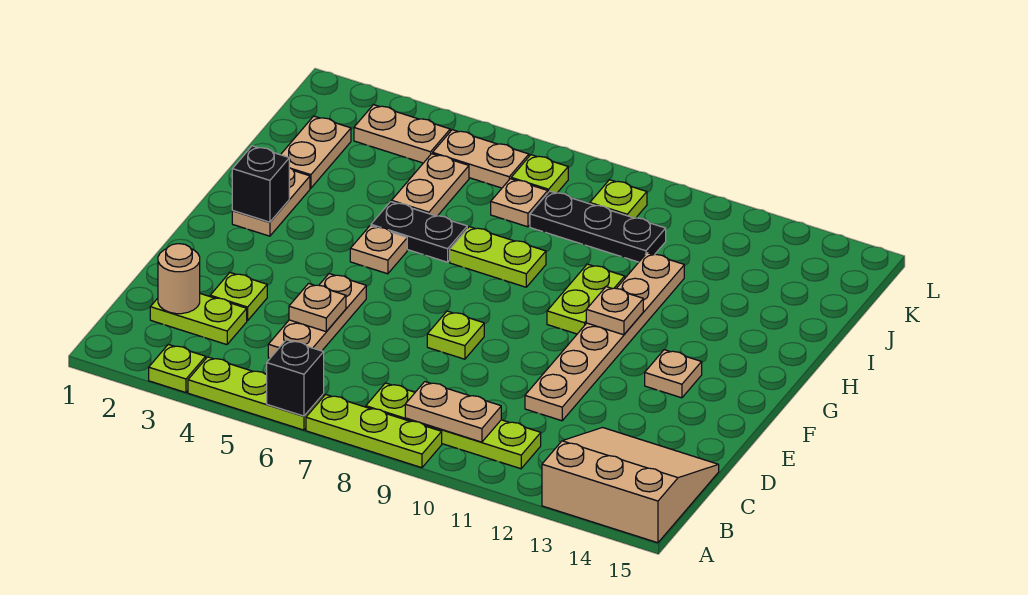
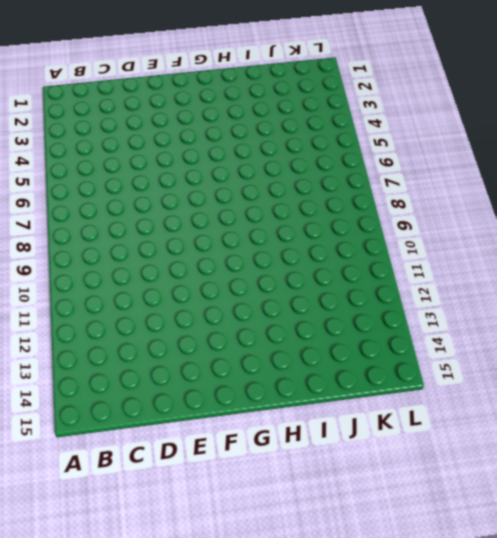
none -> lime 1x1 plate [149,344,206,393]
none -> lime 1x3 plate [188,357,324,430]
none -> lime 1x3 plate [306,395,442,468]
none -> tan 3x3 slope [542,428,719,543]

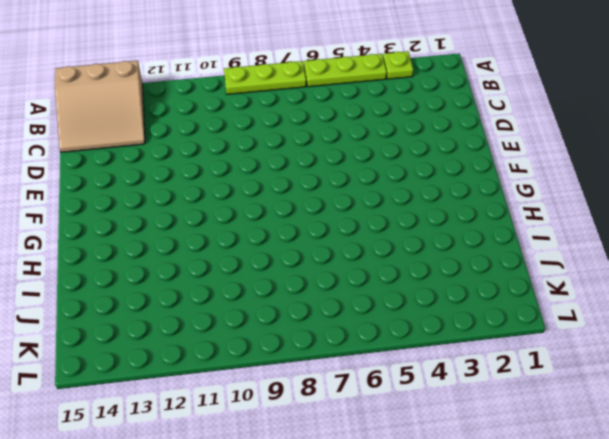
none -> lime 1x4 plate [366,383,541,469]
none -> lime 1x2 plate [150,294,247,345]
none -> tan 1x3 plate [268,274,366,358]
none -> lime 1x1 plate [210,273,267,321]

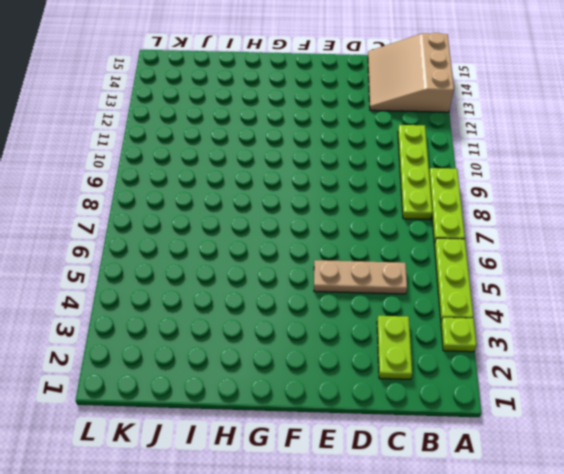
none -> lime 1x1 plate [210,273,267,321]
none -> tan 1x6 plate [525,253,684,421]
none -> lime 1x1 plate [427,311,484,359]
none -> tan 1x1 plate [645,350,702,398]

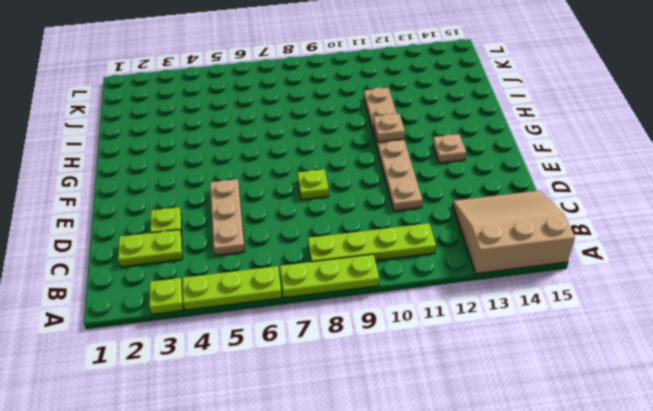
none -> tan 1x2 plate [232,168,310,236]
none -> tan 1x1 plate [350,226,407,274]
none -> lime 1x2 plate [547,264,625,334]
none -> black 1x2 plate [371,202,467,262]

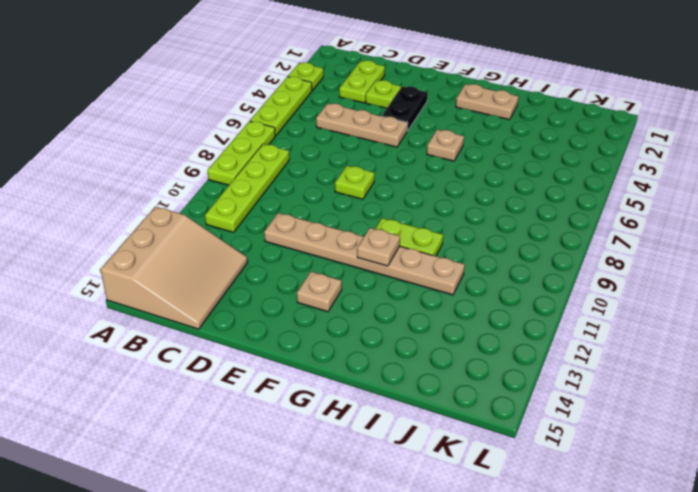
black 1x2 plate [382,86,428,131] -> black 1x2 plate moved to [371,202,467,262]
none -> lime 1x2 plate [450,227,546,287]
none -> tan 1x2 plate [281,116,351,188]
none -> tan 1x2 plate [392,154,469,216]
none -> tan 1x1 plate [491,179,548,227]

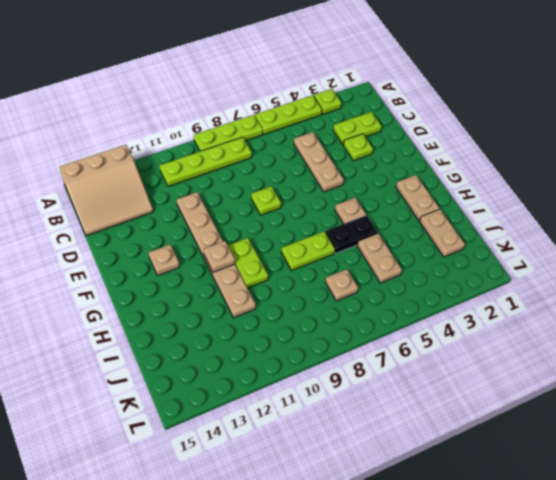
none -> black 1x3 plate [530,191,666,262]
none -> tan 1x2 plate [354,105,450,163]
none -> tan 1x2 plate [433,130,529,188]
none -> lime 1x1 plate [511,155,568,193]

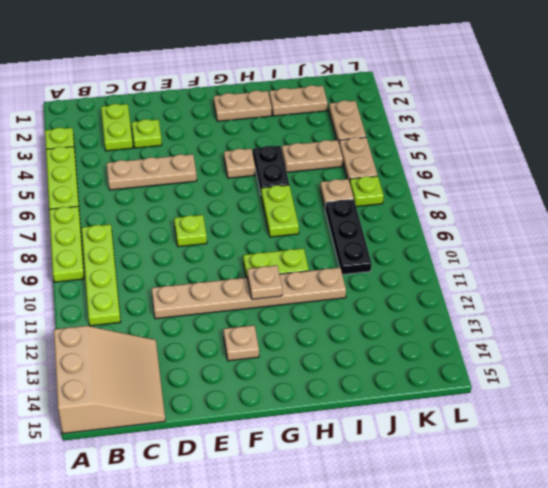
none -> lime 1x1 plate [590,180,647,218]
none -> black 1x1 brick [267,340,324,416]
none -> tan 1x2 plate [405,382,501,442]
none -> tan 1x1 round brick [158,244,200,314]

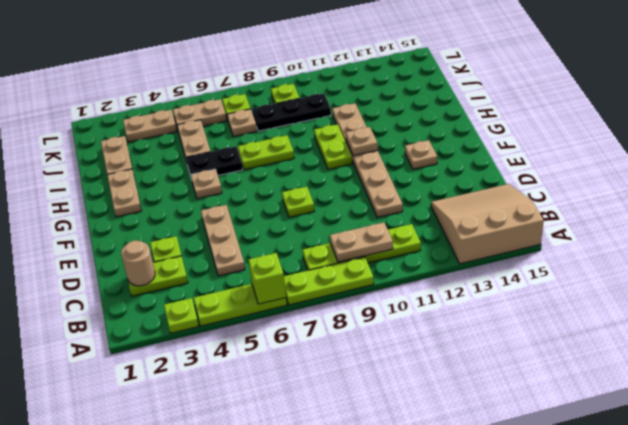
lime 1x1 brick [249,253,286,304] -> black 1x1 brick [267,340,324,416]
none -> tan 1x1 plate [289,283,346,332]
none -> black 1x1 brick [232,146,289,222]

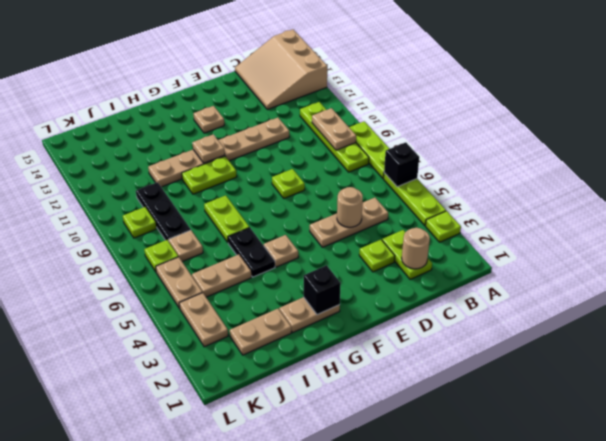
tan 1x1 round brick [337,187,363,227] -> tan 1x1 plate [289,283,346,332]

